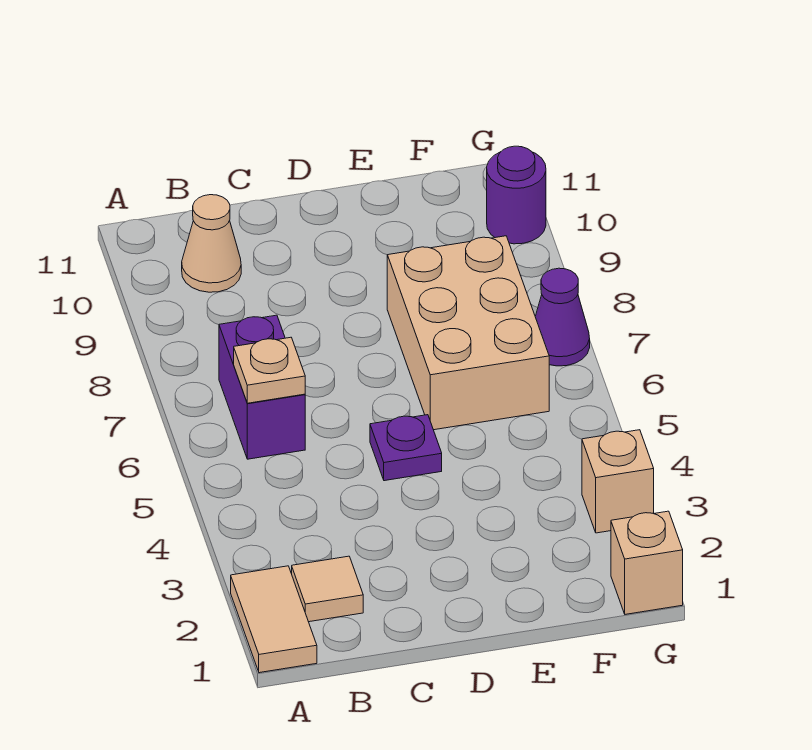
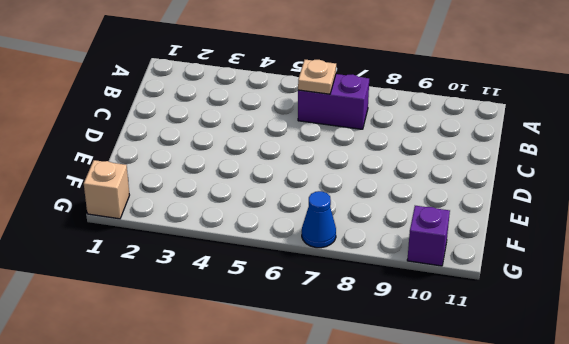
blue 1x1 cone [302,191,336,248] -> purple 1x1 cone [535,268,590,366]
purple 1x1 brick [407,206,450,266] -> purple 1x1 round brick [487,146,546,244]
none -> tan 1x2 tile [231,566,317,673]
none -> tan 1x1 tile [292,556,363,622]

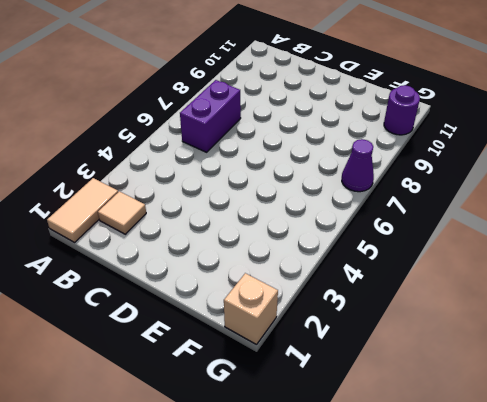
none -> tan 1x1 cone [182,195,241,292]
none -> purple 1x1 plate [370,415,442,481]

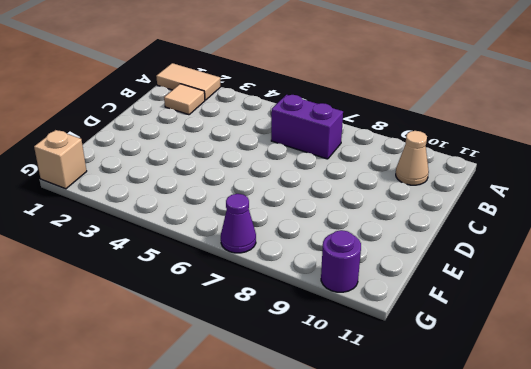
none -> purple 1x1 plate [370,415,442,481]
none -> tan 2x3 brick [387,236,549,430]

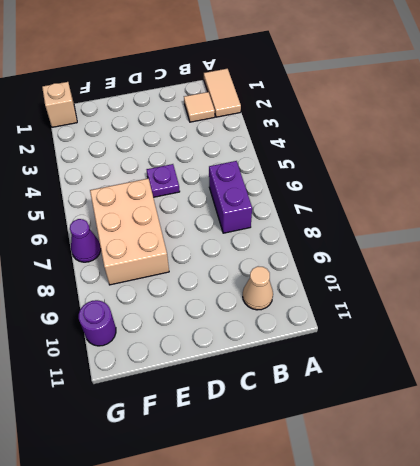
none -> tan 1x1 brick [582,430,654,533]
none -> tan 1x1 plate [234,337,305,403]

